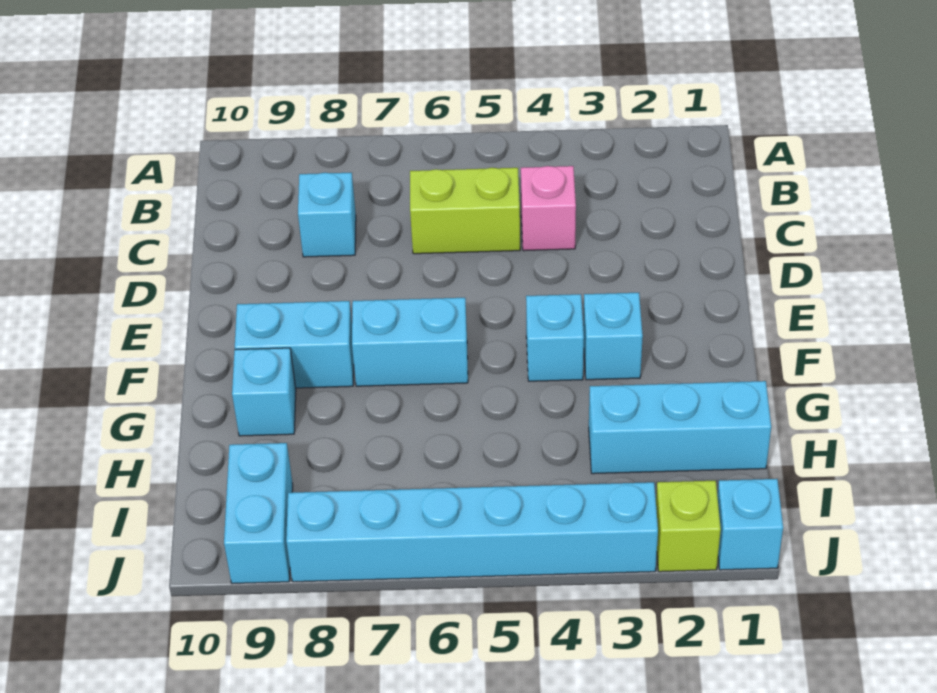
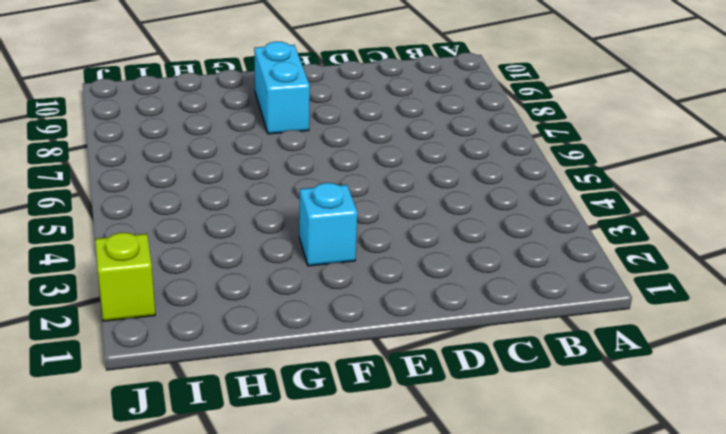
none -> pink 1x1 brick [521,166,576,251]
none -> lime 1x2 brick [410,168,520,254]
none -> cyan 1x1 brick [298,173,356,257]

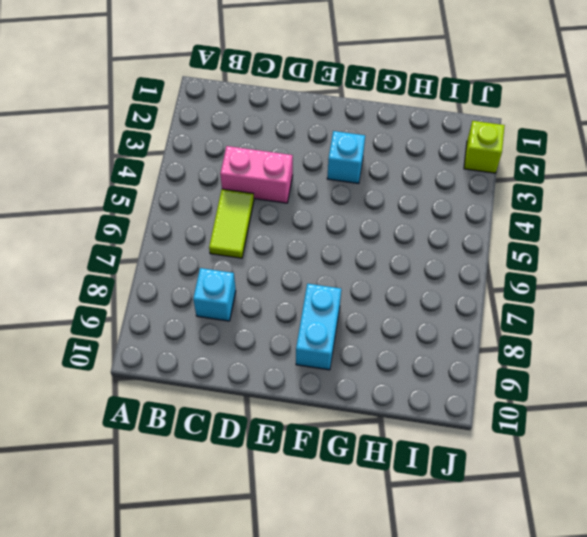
pink 1x2 brick [220,146,293,203] -> pink 1x1 brick [521,166,576,251]
lime 1x2 tile [209,189,254,258] -> lime 1x2 brick [410,168,520,254]
none -> cyan 1x1 brick [526,294,584,381]
none -> cyan 1x2 brick [352,298,468,386]
none -> cyan 1x1 brick [232,348,296,436]

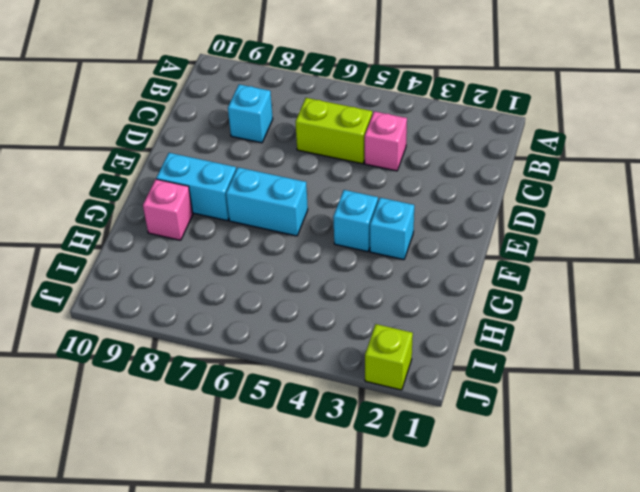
pink 1x1 brick [143,179,193,240] -> cyan 1x1 brick [232,348,296,436]
none -> cyan 1x3 brick [589,381,771,474]
none -> cyan 1x2 brick [224,443,293,584]
none -> cyan 1x1 brick [717,479,783,570]

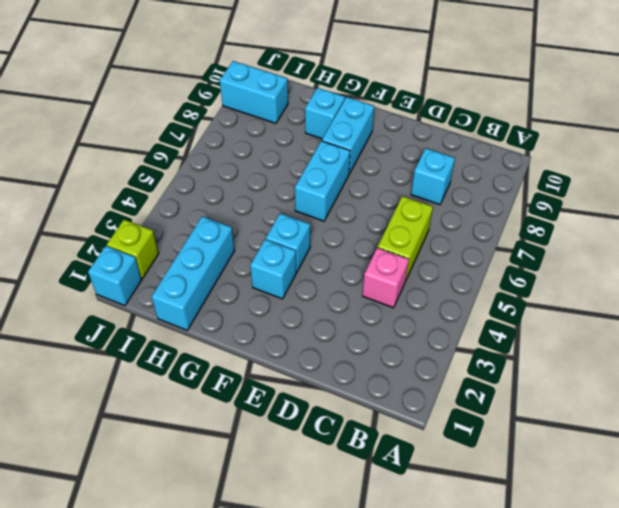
none -> cyan 1x6 brick [286,482,658,582]

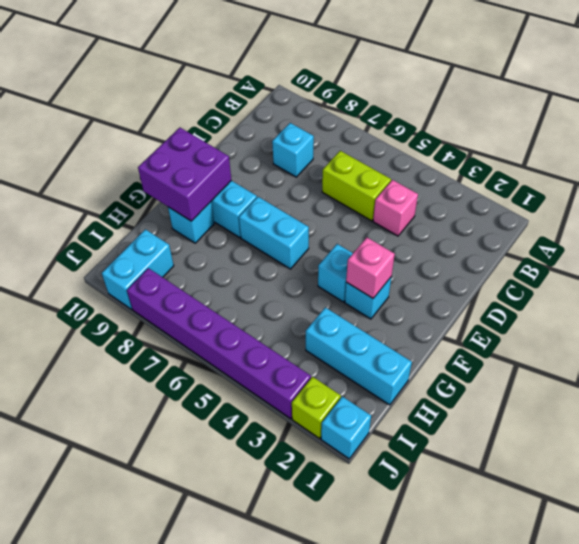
pink 1x1 brick [346,237,395,298] -> none
purple 2x2 brick [138,128,231,221] -> none
purple 1x6 brick [127,268,311,419] -> cyan 1x6 brick [286,482,658,582]

